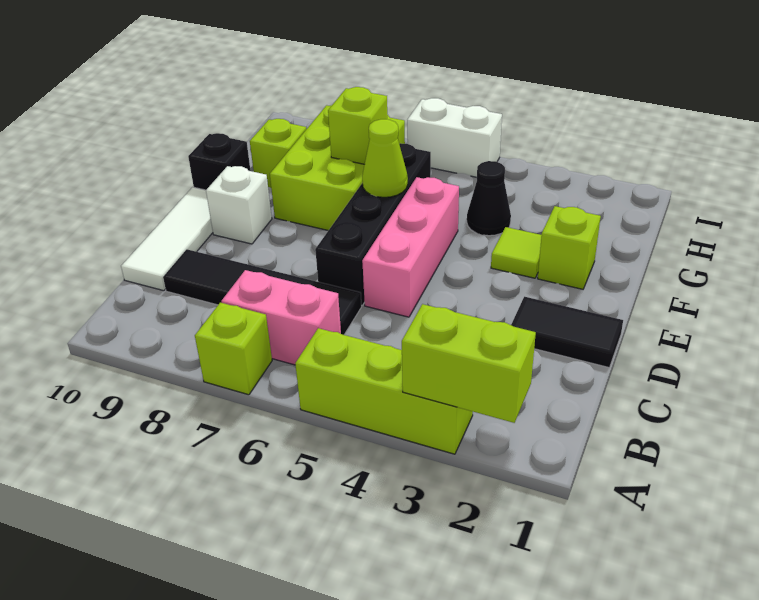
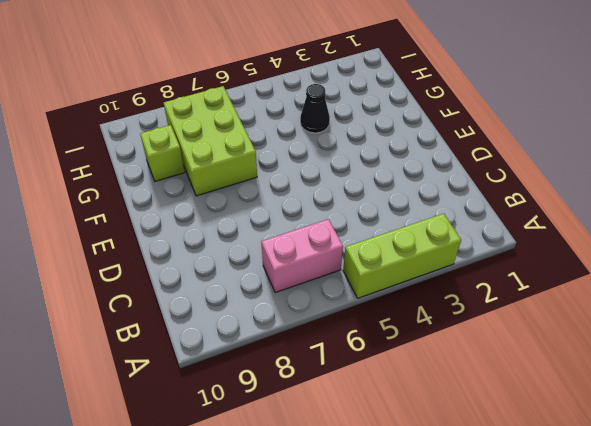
none -> lime 1x1 brick [195,303,272,395]
none -> black 1x4 tile [163,249,362,335]
none -> white 1x3 tile [121,187,213,291]

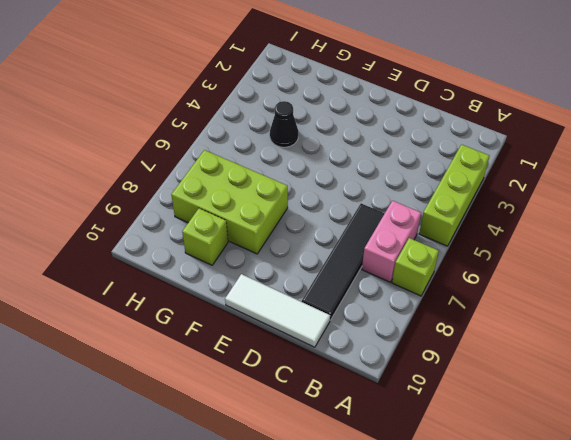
none -> black 1x2 tile [511,297,623,367]
none -> pink 1x3 brick [362,177,459,317]
none -> black 1x4 brick [315,143,431,305]

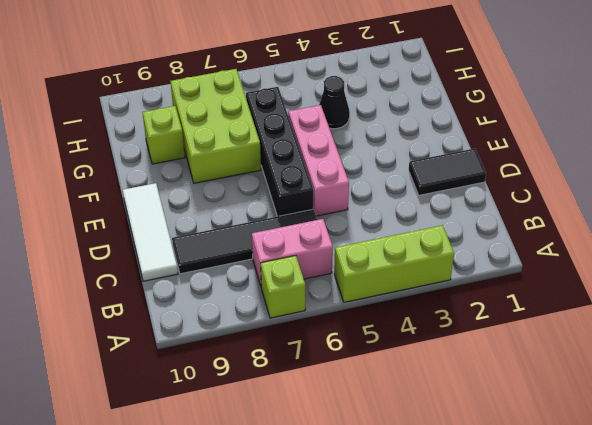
none -> white 1x1 brick [206,166,272,244]
none -> lime 1x1 brick [538,206,601,289]
none -> lime 1x1 tile [491,227,542,278]

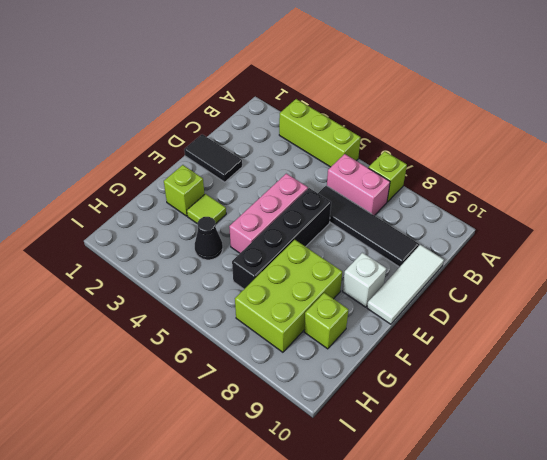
none -> black 1x1 brick [188,133,251,190]
none -> white 1x2 brick [407,98,502,177]
none -> lime 1x2 brick [402,304,536,423]

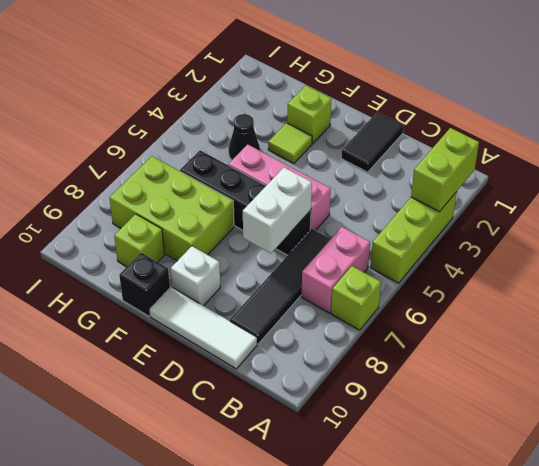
white 1x2 brick [243,167,312,253] -> white 1x2 brick moved to [407,98,502,177]
none -> lime 1x1 cone [362,119,408,197]
none -> lime 1x1 brick [328,87,387,164]

